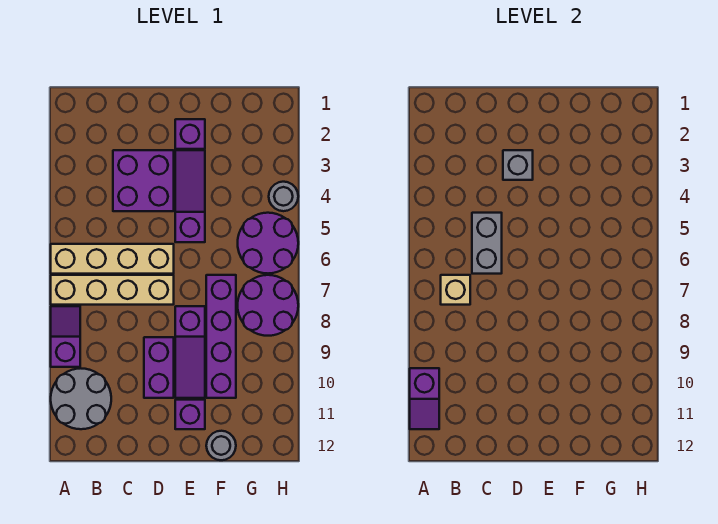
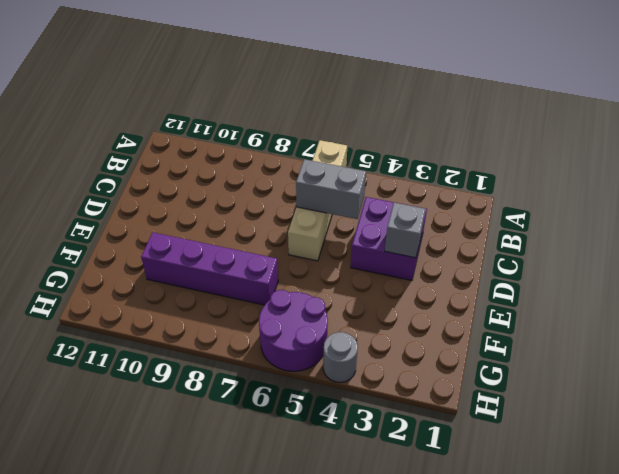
none -> tan 1x4 brick [51,275,174,305]
none -> purple 1x2 slope [51,306,80,367]
none -> grey 2x2 round brick [51,369,111,429]

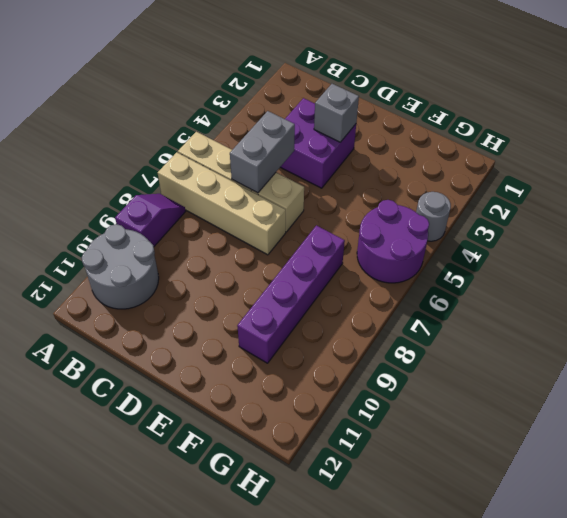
none -> purple 1x2 brick [144,337,174,398]
none -> purple 1x1 brick [175,119,205,149]
none -> purple 1x3 slope [175,150,205,242]

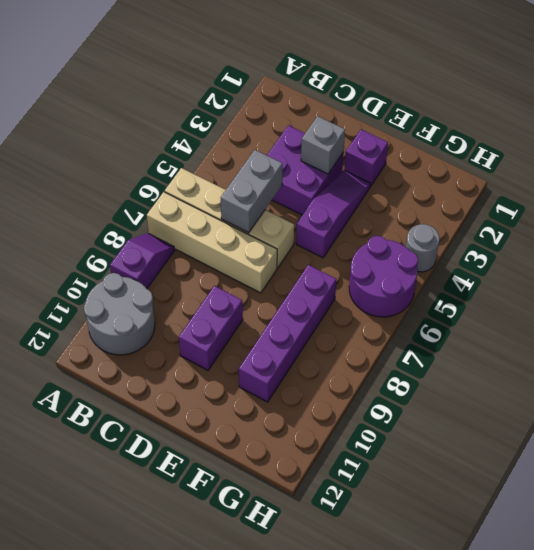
none -> purple 1x3 slope [175,306,205,398]
none -> purple 1x1 brick [175,400,205,429]
none -> grey 1x1 round brick [206,431,236,460]

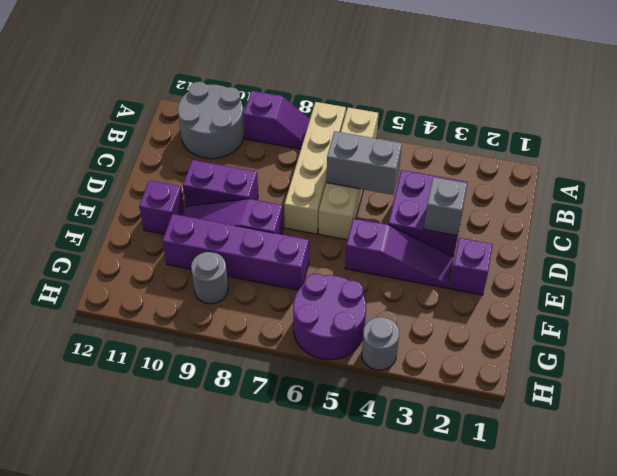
grey 1x1 round brick [191,252,228,304] -> grey 1x1 round brick moved to [206,431,236,460]
none -> purple 2x2 round brick [238,275,298,336]
none -> purple 1x2 slope [410,368,439,429]
none -> tan 1x1 brick [441,275,470,305]

